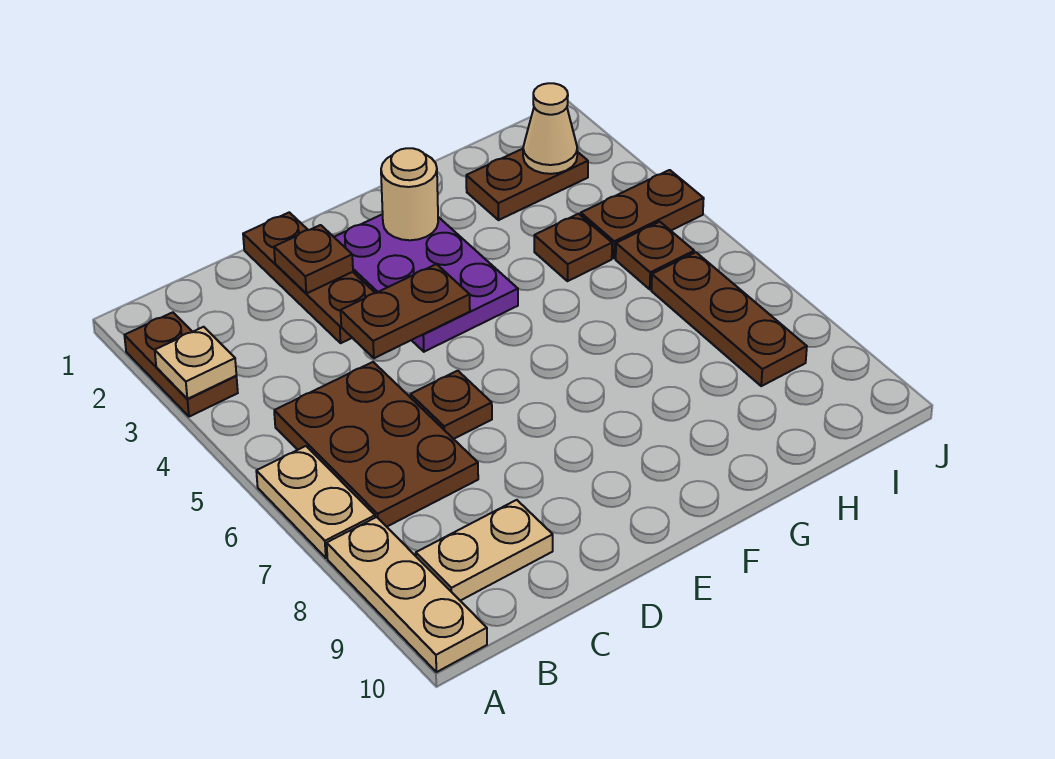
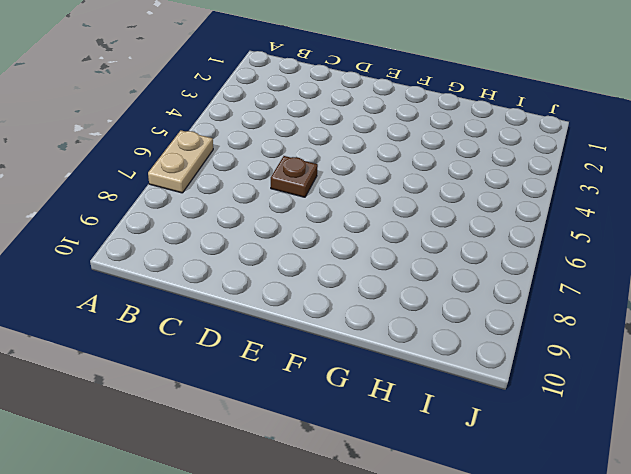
none -> brown 1x2 plate [124,312,238,417]
none -> tan 1x3 plate [327,517,487,672]
none -> brown 2x3 plate [274,362,478,527]

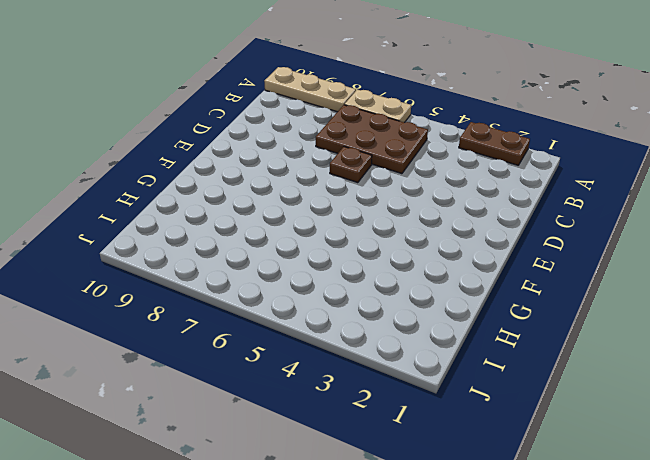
none -> tan 1x2 plate [416,500,553,601]
none -> brown 1x3 plate [243,212,375,343]
none -> purple 2x3 plate [334,214,518,352]

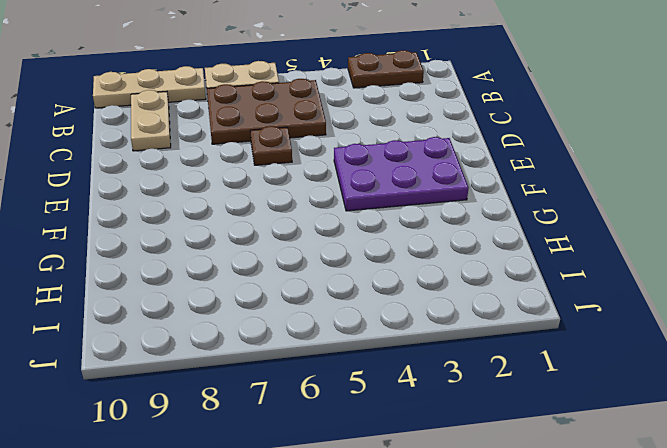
none -> brown 1x3 plate [243,212,375,343]
none -> brown 1x2 plate [466,149,588,220]
none -> brown 1x1 plate [534,214,612,281]

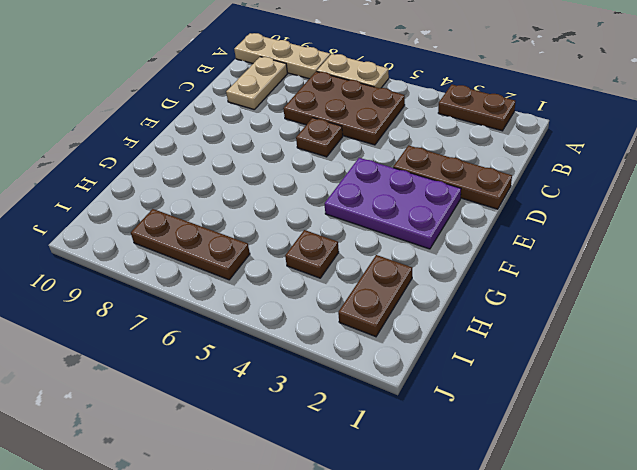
none -> brown 1x2 plate [581,170,704,258]
none -> brown 1x1 plate [616,222,694,289]
none -> tan 1x1 plate [155,327,236,399]

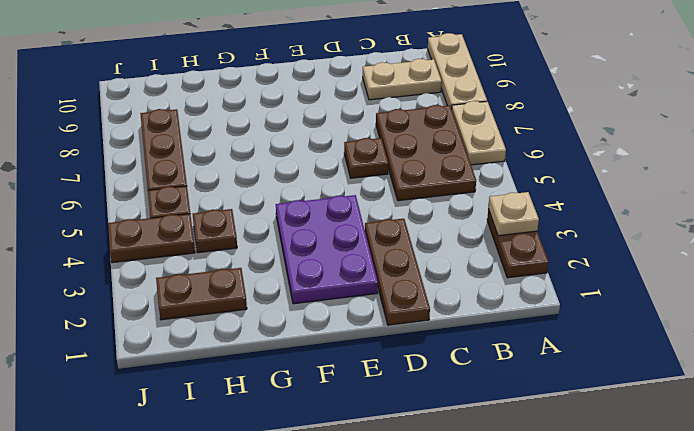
none -> brown 1x1 plate [274,225,353,294]
none -> brown 1x2 plate [341,264,470,358]
none -> tan 1x1 round brick [381,148,438,240]

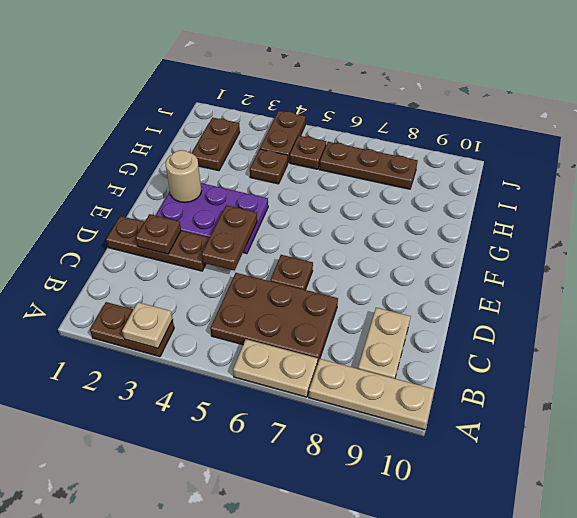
none -> tan 1x1 cone [523,83,577,174]

